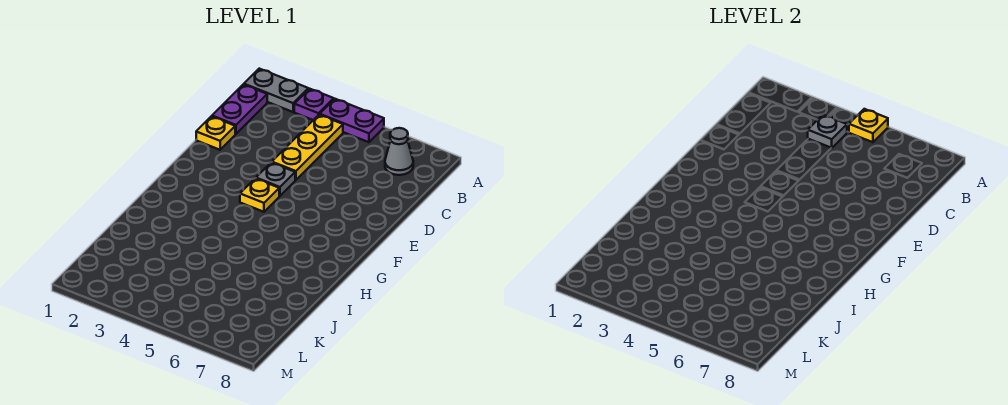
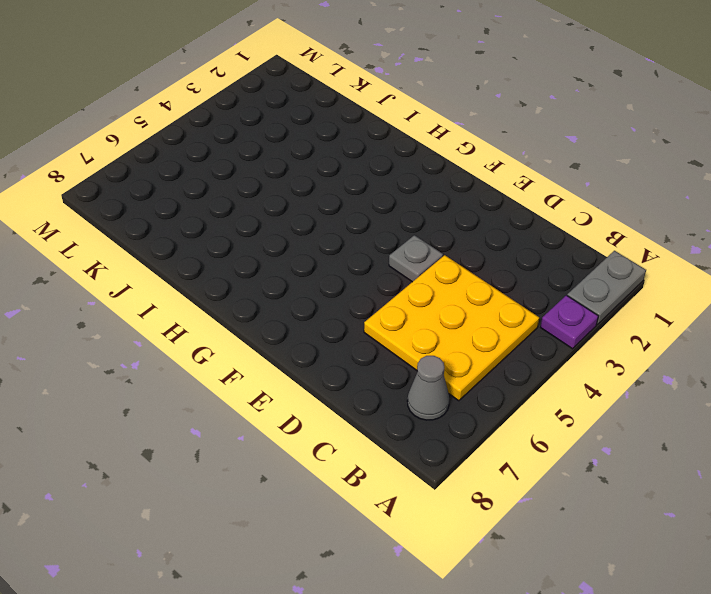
yellow 3x3 plate [364,255,539,401] -> yellow 1x3 plate [272,115,343,180]
none -> purple 1x2 plate [320,99,384,142]
none -> purple 1x2 plate [212,85,267,134]

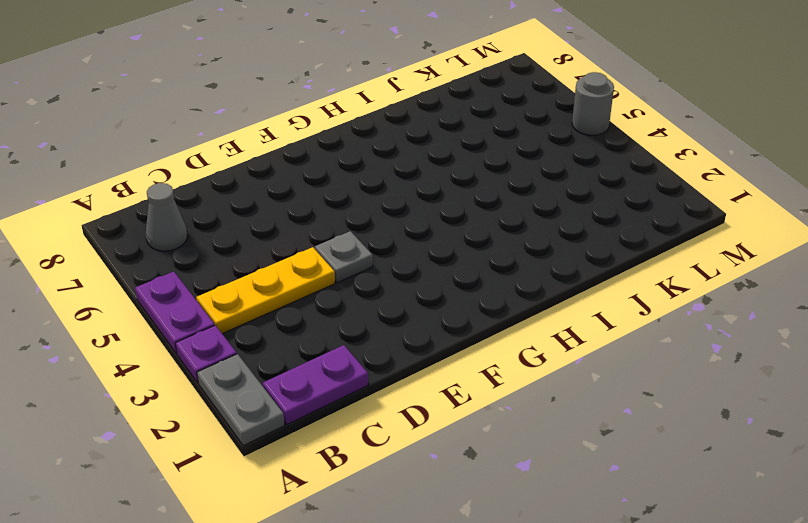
grey 1x1 round brick [572,72,614,135] -> none
none -> yellow 1x1 plate [196,116,235,150]
none -> yellow 1x1 plate [240,178,279,212]

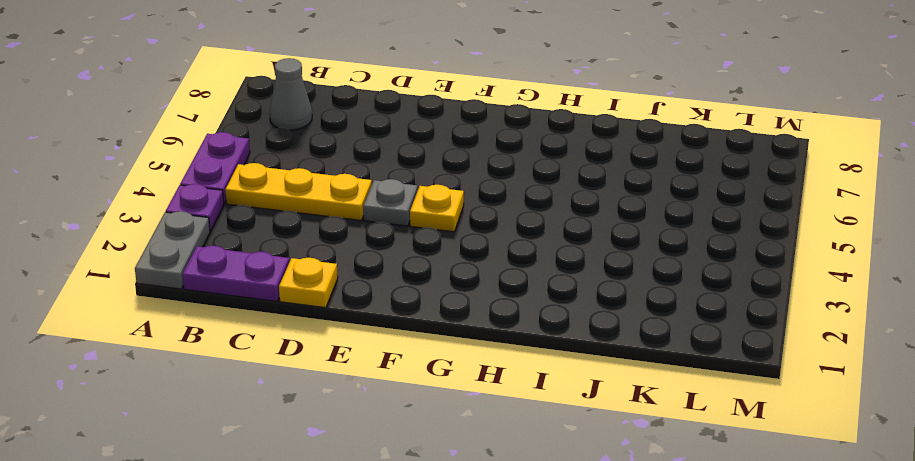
none -> yellow 1x1 plate [849,109,888,142]
none -> grey 1x1 plate [808,115,847,148]

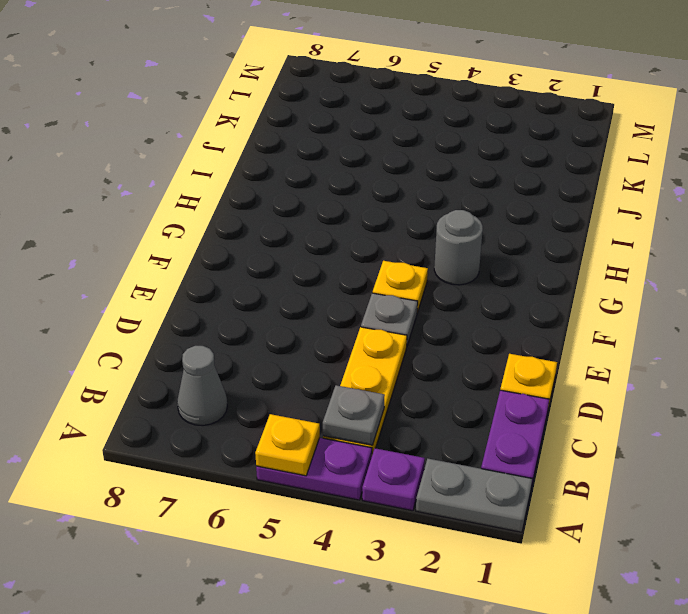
grey 1x1 round brick [434,210,483,285] -> none

